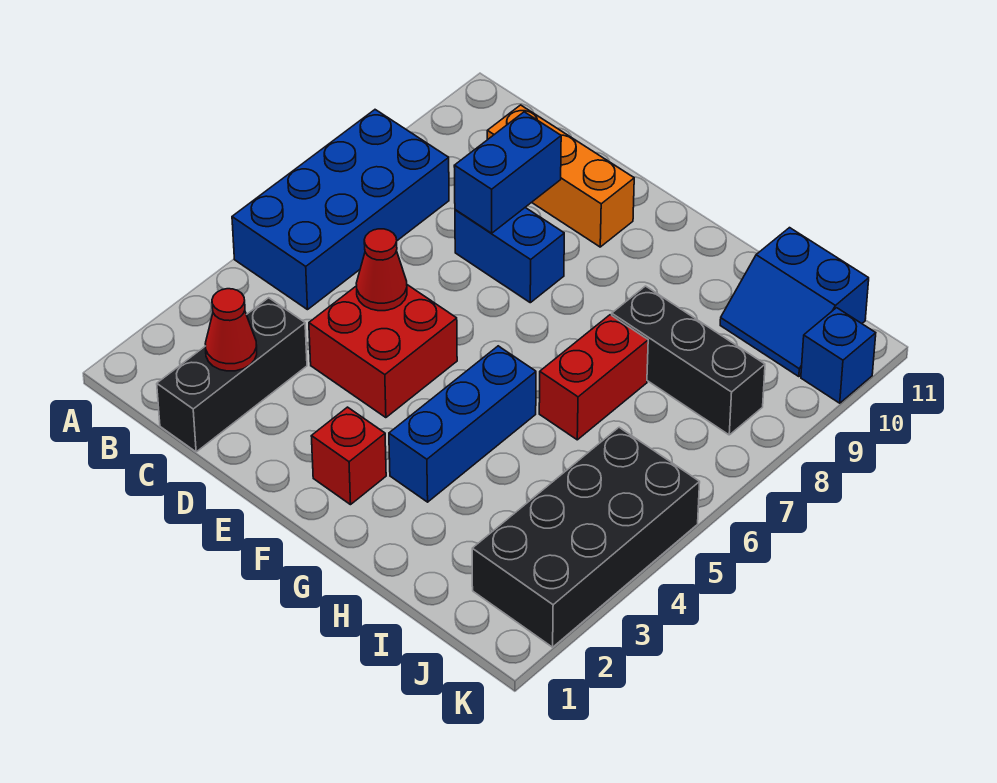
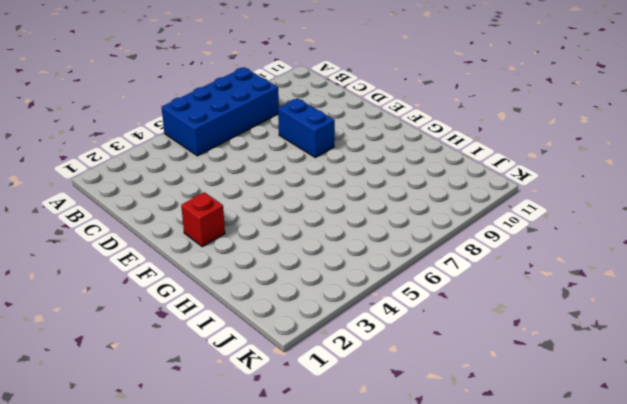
none -> black 1x3 brick [157,298,307,452]
none -> orange 1x3 brick [487,105,634,247]
none -> red 2x2 brick [309,285,457,418]

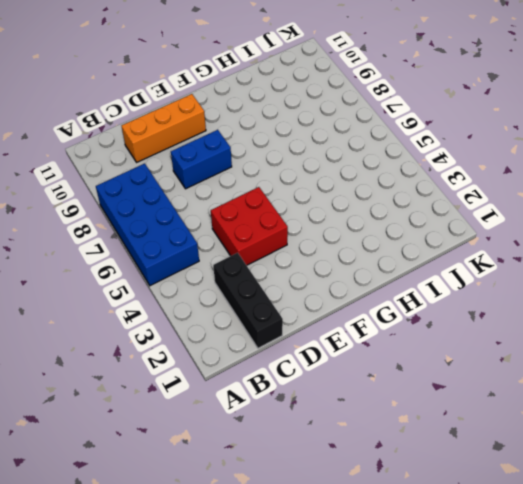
none -> red 1x1 brick [311,407,386,505]
none -> blue 1x3 brick [389,346,536,502]
none -> red 1x2 brick [539,315,648,440]

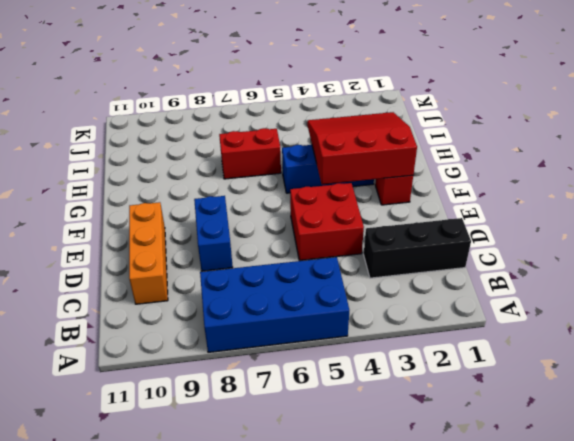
red 3x3 slope [307,112,417,184] -> none
none -> black 1x3 brick [612,286,765,435]
none -> blue 2x2 slope [720,228,869,377]
none -> black 2x4 brick [472,427,700,647]

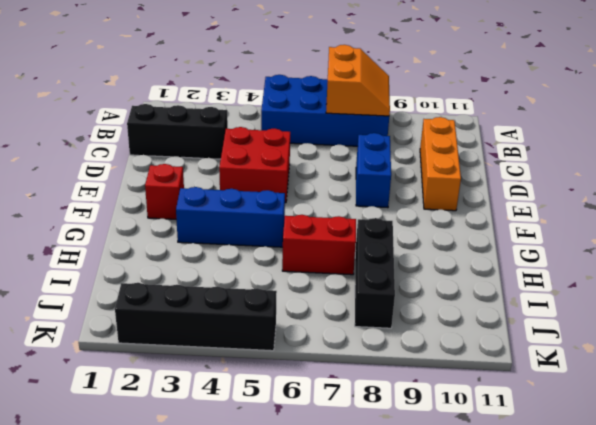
orange 2x2 slope [326,45,390,116] -> none
black 1x4 brick [115,283,277,351] -> black 2x4 brick [472,427,700,647]
none -> blue 2x2 slope [720,228,869,377]
none -> blue 1x1 brick [801,308,876,403]
none -> red 1x1 cone [205,289,257,371]

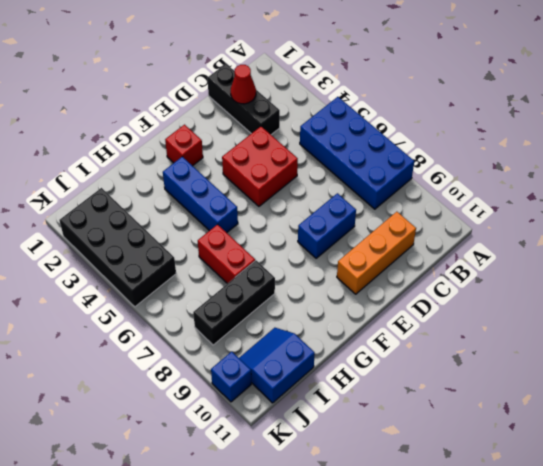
none -> red 1x1 cone [356,229,407,311]
none -> blue 1x2 brick [454,112,561,233]

